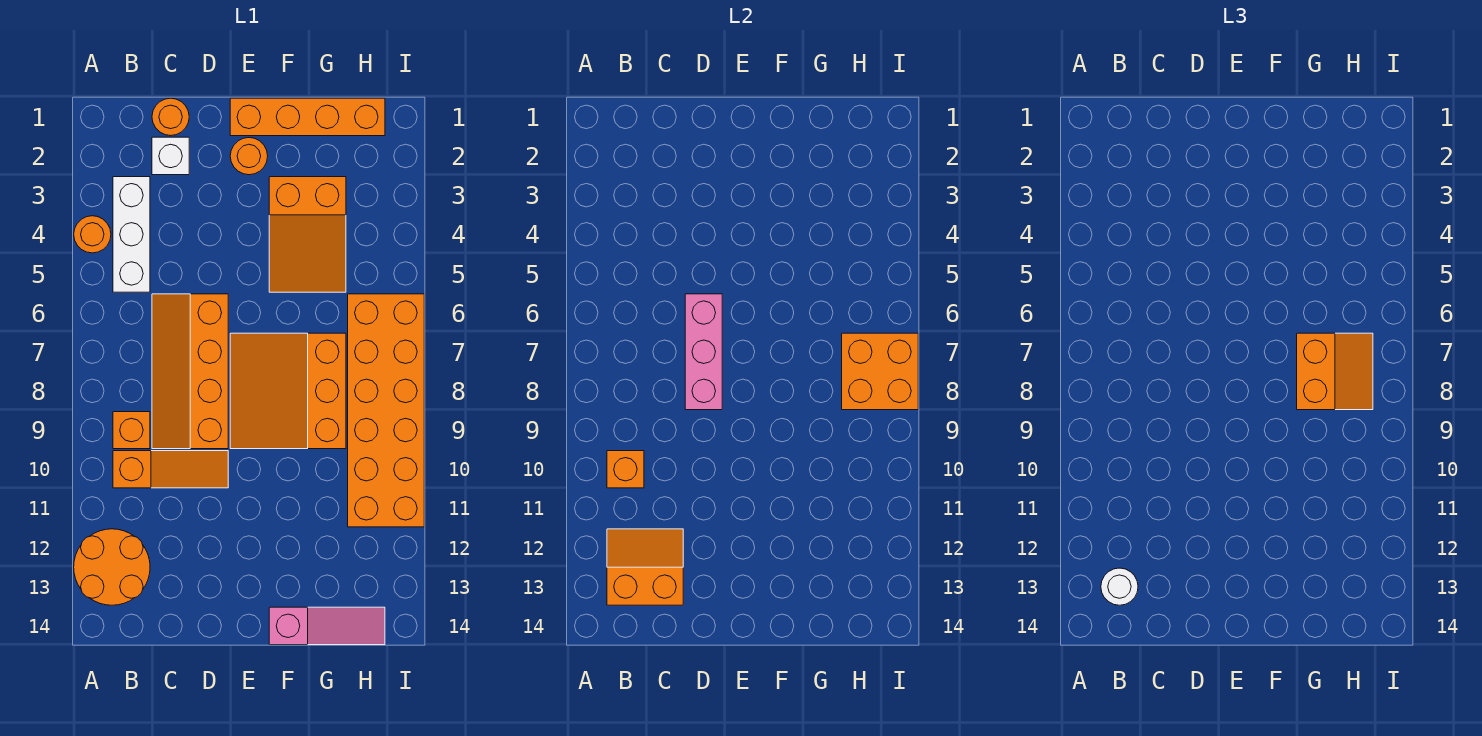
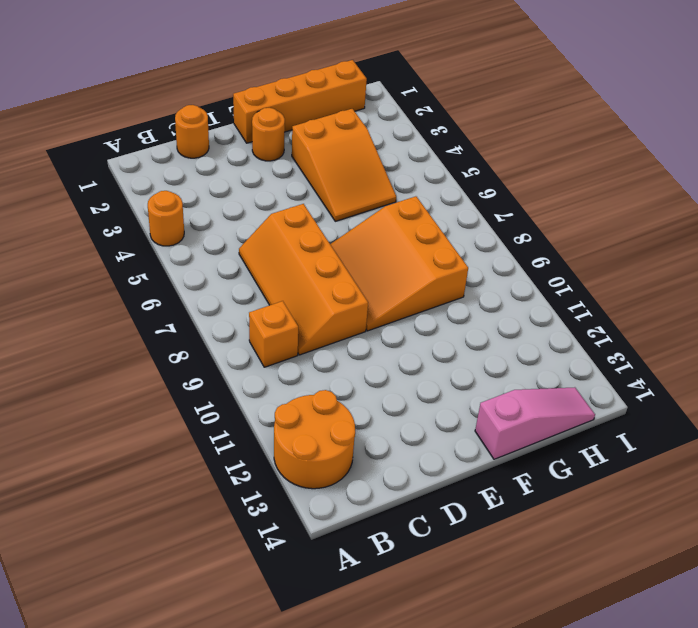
none -> white 1x3 brick [113,177,150,292]
none -> orange 1x3 slope [113,451,228,488]
none -> white 1x1 brick [152,137,189,175]

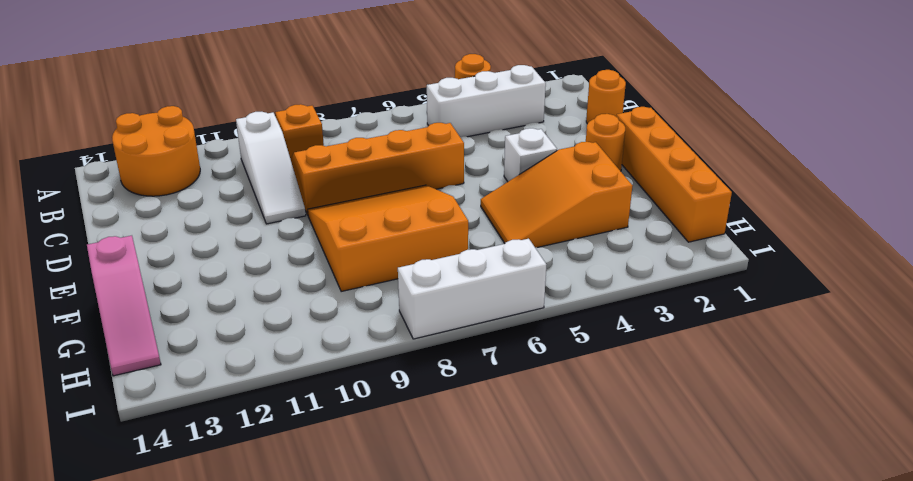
white 1x3 slope [236,112,306,224] -> orange 1x3 slope [113,451,228,488]
white 1x1 brick [504,128,557,182] -> white 1x1 brick moved to [152,137,189,175]
white 1x3 brick [398,239,546,339] -> orange 2x6 brick [348,294,424,527]
none -> orange 1x1 brick [607,451,644,488]
none -> orange 2x2 slope [607,529,683,605]
none -> pink 1x3 brick [685,294,722,410]

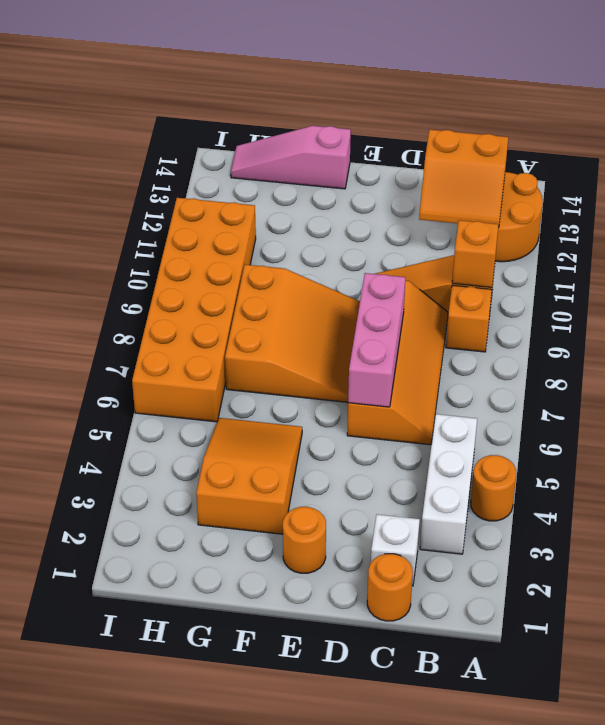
none -> orange 1x4 brick [230,98,385,136]
none -> orange 2x2 brick [842,333,918,410]
none -> white 1x1 round brick [1101,568,1138,605]

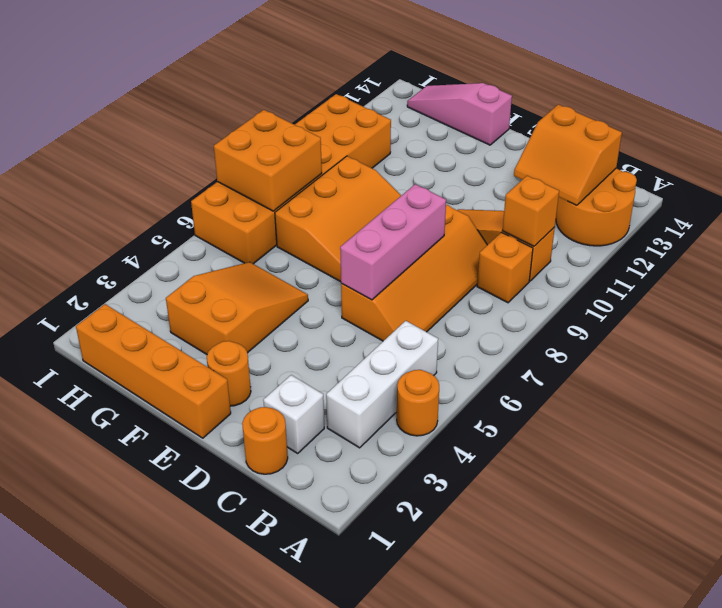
none -> white 1x1 round brick [1101,568,1138,605]
none -> orange 2x2 slope [1297,333,1373,410]

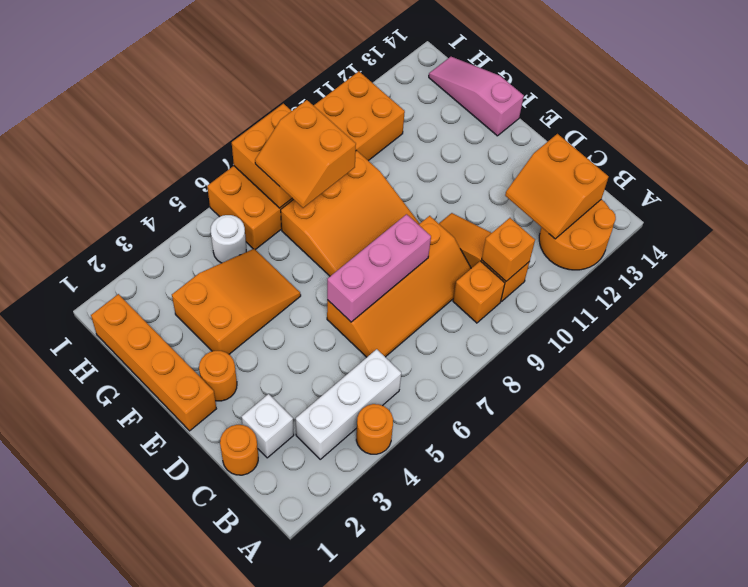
orange 2x2 slope [255,100,356,208] -> orange 2x2 slope turned to [1297,333,1373,410]
white 1x1 round brick [211,215,246,263] -> white 1x1 round brick moved to [1101,568,1138,605]

